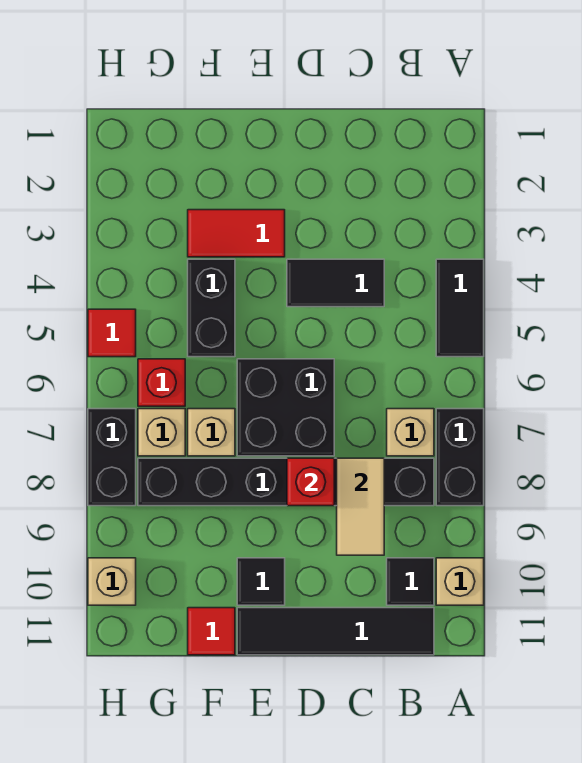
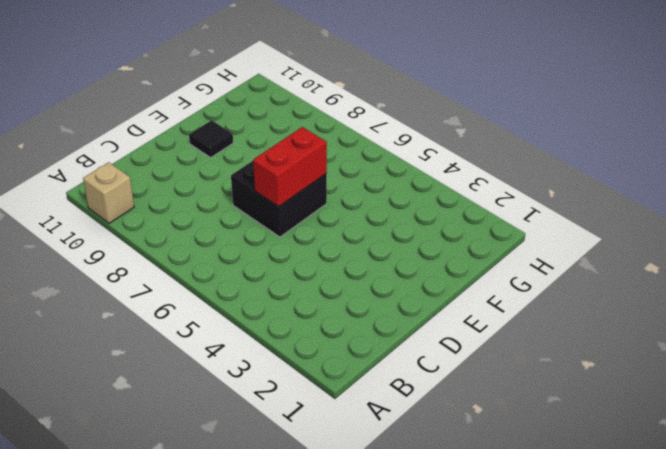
red 1x2 brick [253,127,327,207] -> none
none -> black 1x2 tile [436,259,484,357]
none -> black 1x2 brick [436,409,484,506]
none -> tan 1x1 brick [387,409,434,456]

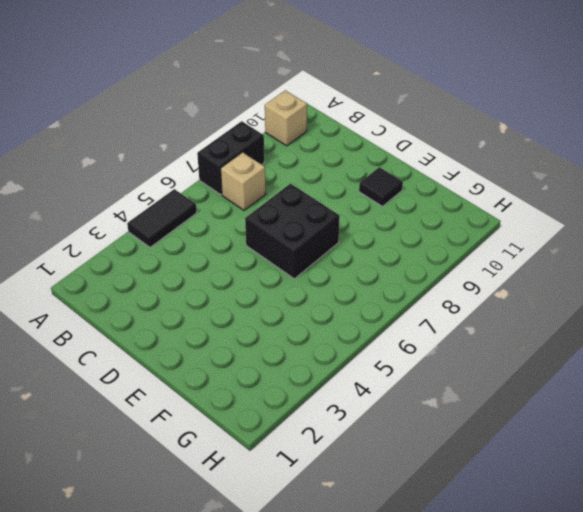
none -> black 1x6 brick [138,458,434,506]
none -> black 1x1 tile [387,558,434,605]
none -> black 1x4 tile [237,608,434,655]

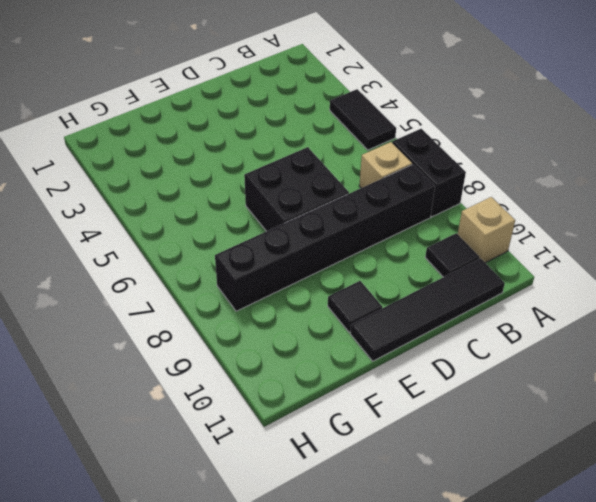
none -> black 1x2 tile [287,259,384,307]
none -> red 1x2 tile [188,210,285,257]
none -> black 1x2 brick [188,259,235,357]

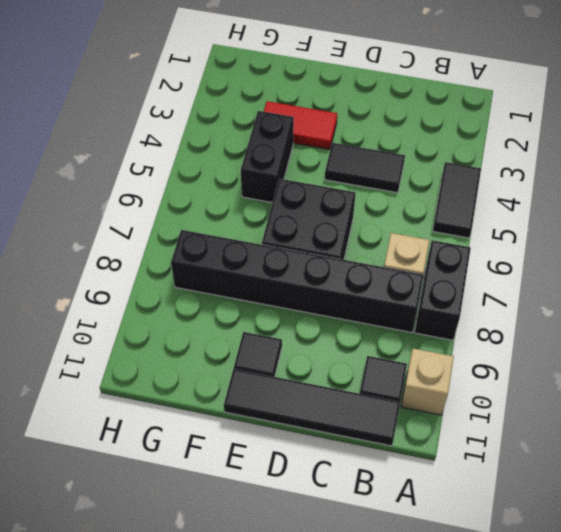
none -> tan 1x1 brick [188,409,235,456]
none -> red 1x1 tile [188,608,235,655]
none -> red 1x1 brick [138,359,185,406]

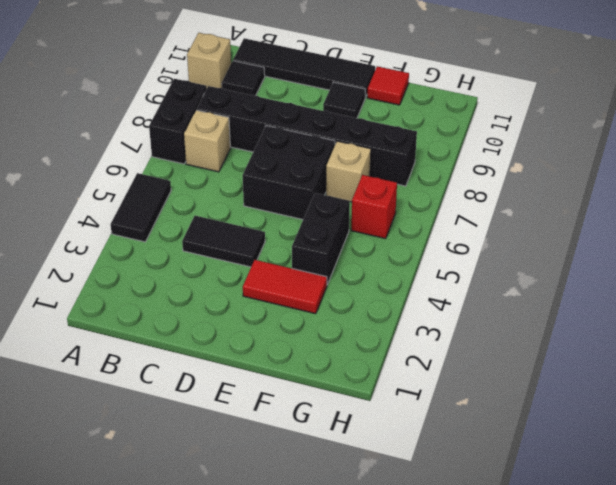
none -> tan 1x1 brick [138,409,185,456]
none -> red 1x1 tile [88,309,136,357]
none -> black 1x2 brick [88,409,136,506]

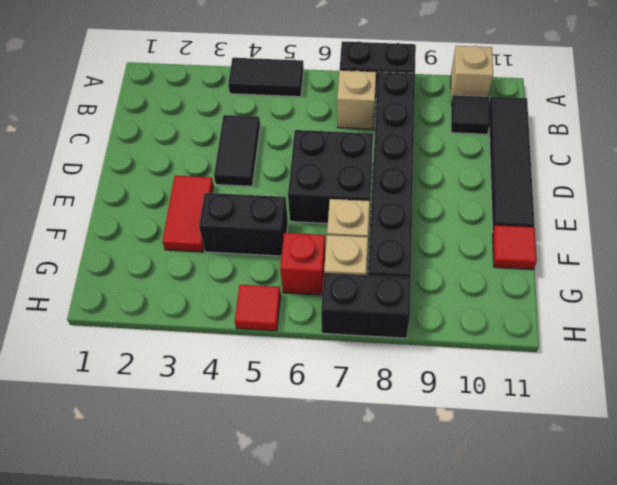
none -> black 1x1 tile [237,558,285,605]
none -> tan 1x1 brick [88,558,136,605]
none -> tan 1x2 tile [337,458,384,555]

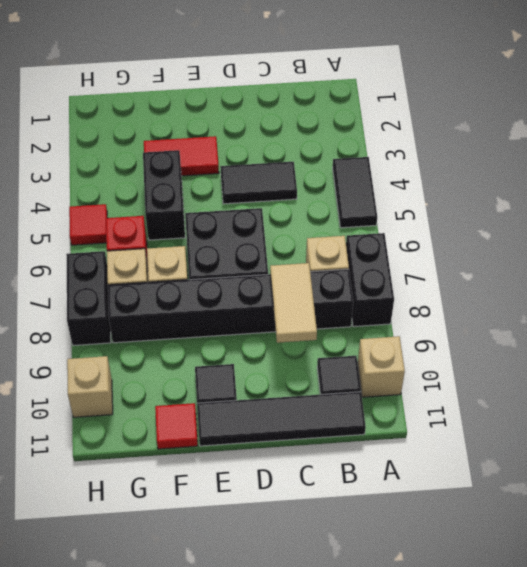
none -> red 1x1 brick [287,458,334,506]

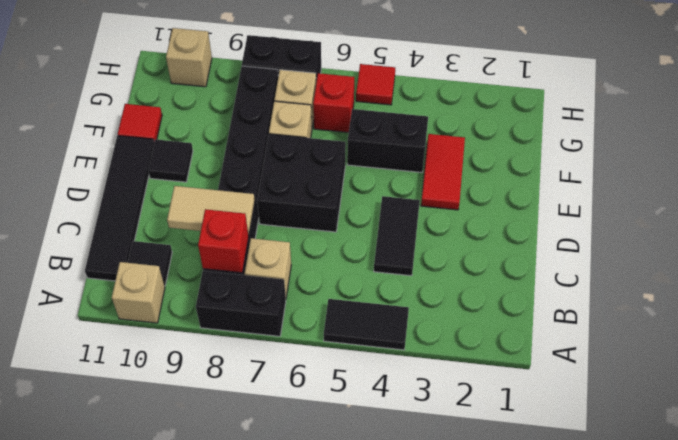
red 1x1 brick [198,209,249,273] -> red 1x1 brick moved to [287,458,334,506]

